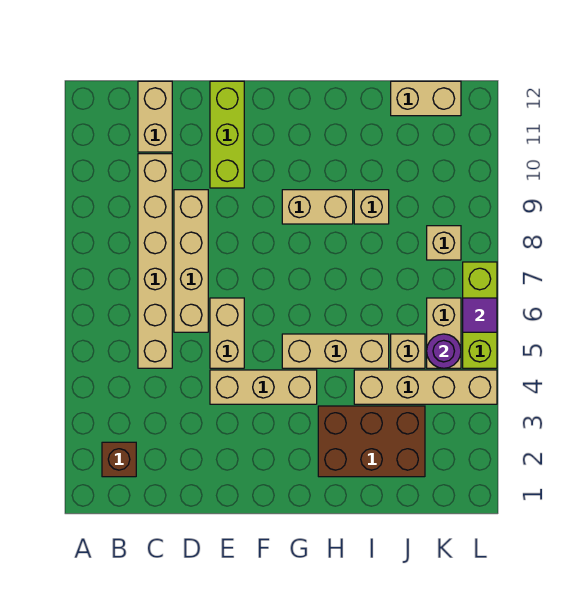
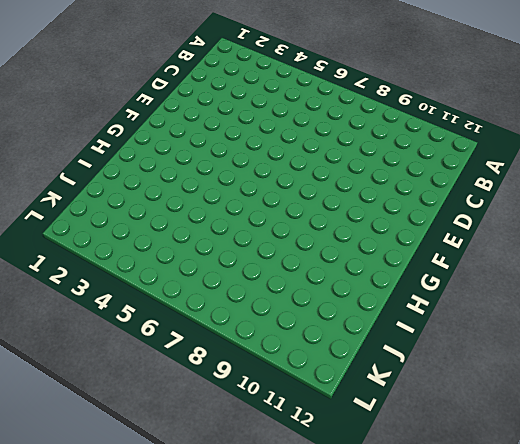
none -> brown 1x1 brick [102,442,136,477]
none -> tan 1x6 brick [138,154,172,368]
none -> tan 1x2 brick [138,81,172,152]

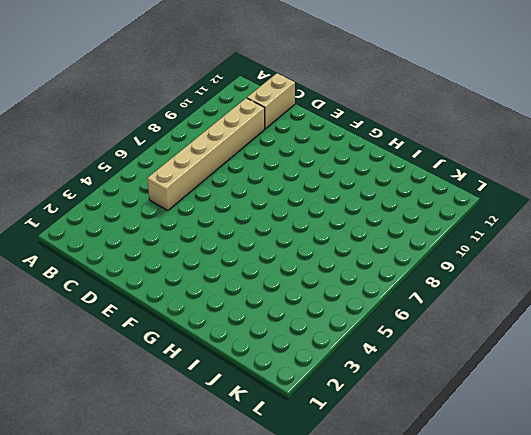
none -> brown 1x1 brick [102,442,136,477]
none -> tan 1x4 brick [174,190,208,332]
none -> tan 1x3 brick [210,370,317,404]

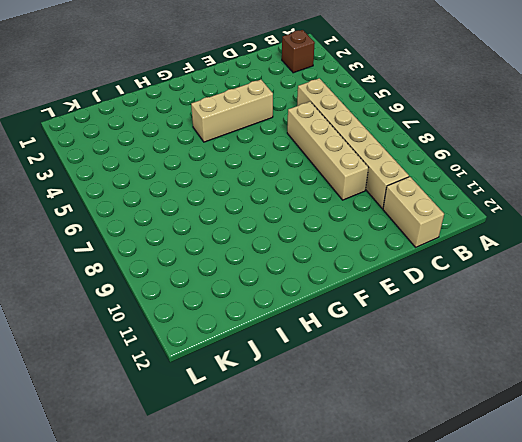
none -> tan 1x2 brick [210,298,244,368]
none -> lime 1x3 brick [210,81,244,188]
none -> tan 1x3 brick [282,334,389,368]

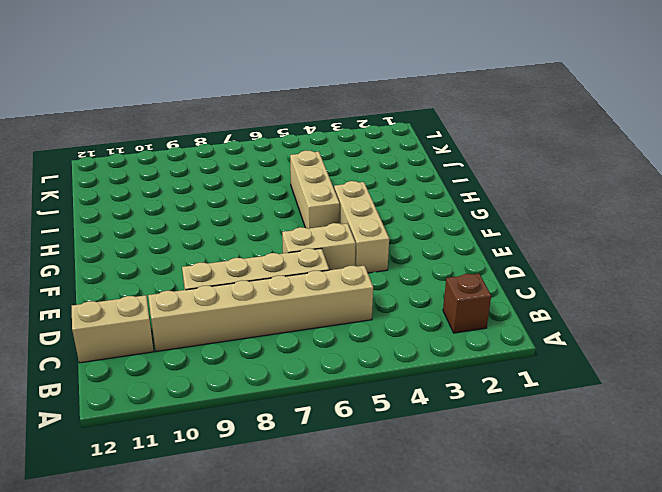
none -> lime 1x3 brick [210,81,244,188]
none -> tan 1x2 brick [282,190,353,224]
none -> brown 2x3 brick [318,406,425,477]

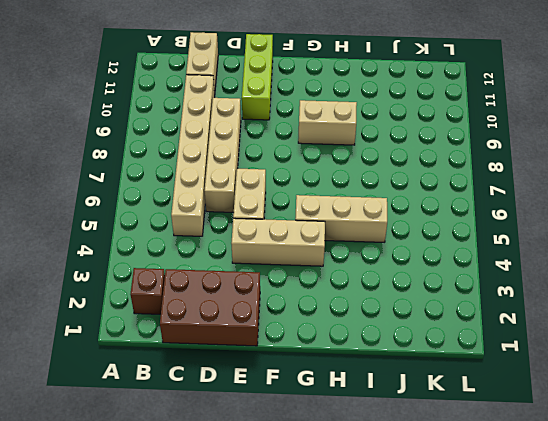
brown 2x3 brick [160,269,260,346] -> brown 2x3 brick moved to [318,406,425,477]
none -> tan 1x4 brick [354,370,497,404]
none -> tan 1x1 brick [354,190,389,224]
none -> tan 1x1 brick [391,334,425,368]

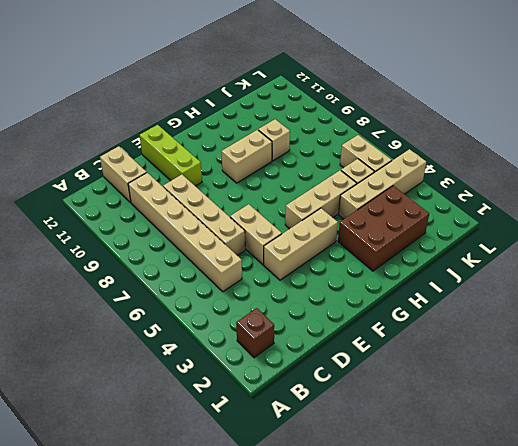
none -> tan 1x2 brick [391,81,461,116]
none -> tan 1x1 brick [427,226,461,260]
none -> lime 1x3 brick [463,262,497,368]

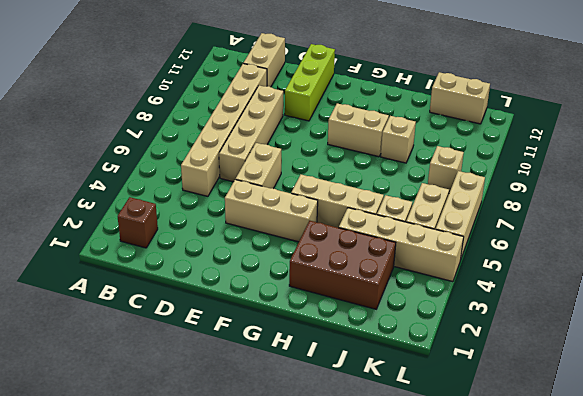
tan 1x3 brick [436,171,485,258] -> lime 1x3 brick [463,262,497,368]
none -> purple 1x1 round brick [427,334,461,368]
none -> purple 1x1 tile [463,298,497,332]

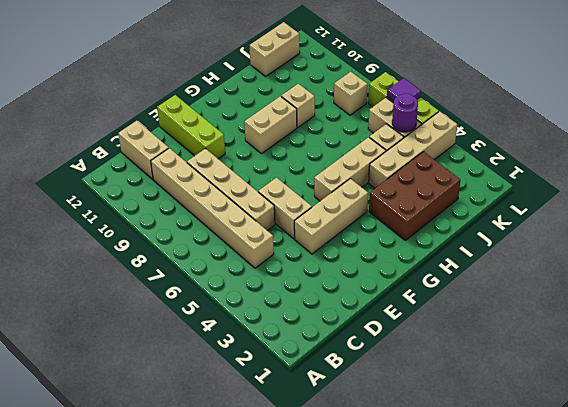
none -> brown 1x1 brick [102,442,136,477]

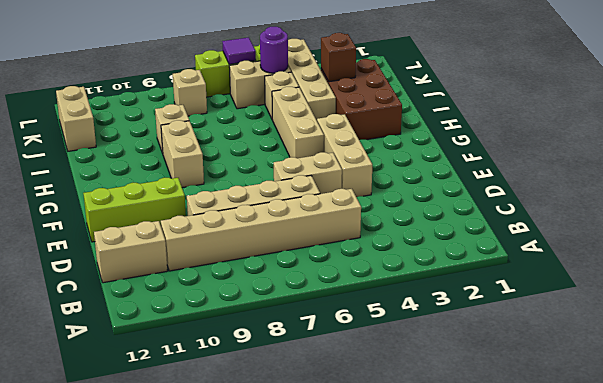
brown 1x1 brick [321,33,356,82] -> brown 1x1 brick moved to [102,442,136,477]

